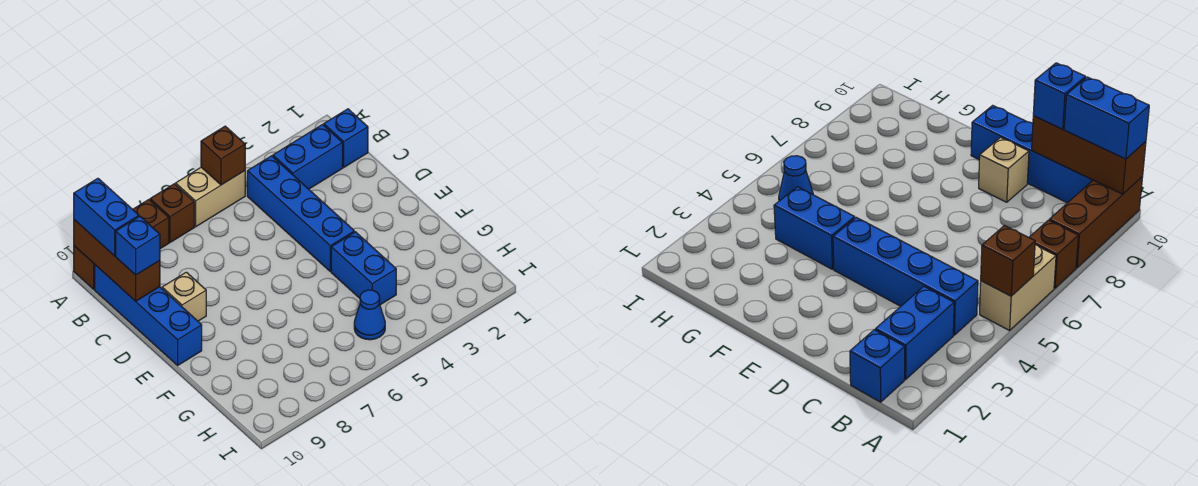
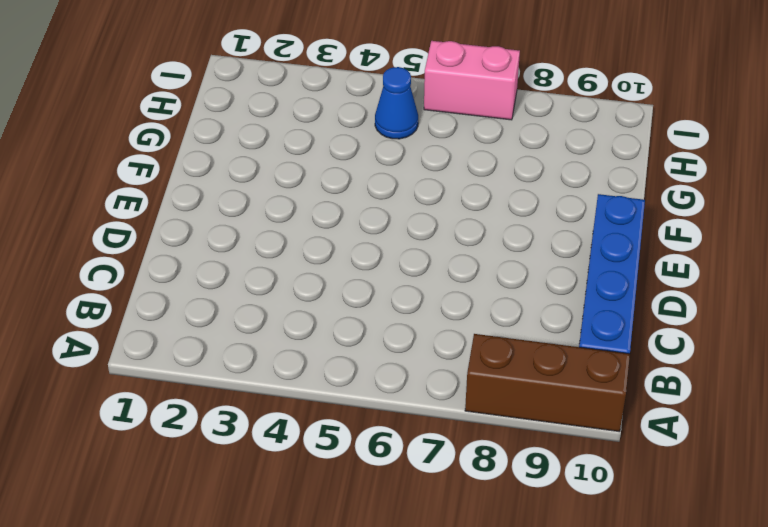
pink 1x2 brick [424,41,520,120] -> none
none -> tan 1x2 brick [176,167,245,227]
none -> brown 1x1 brick [150,184,194,242]
none -> blue 1x1 brick [324,109,368,167]

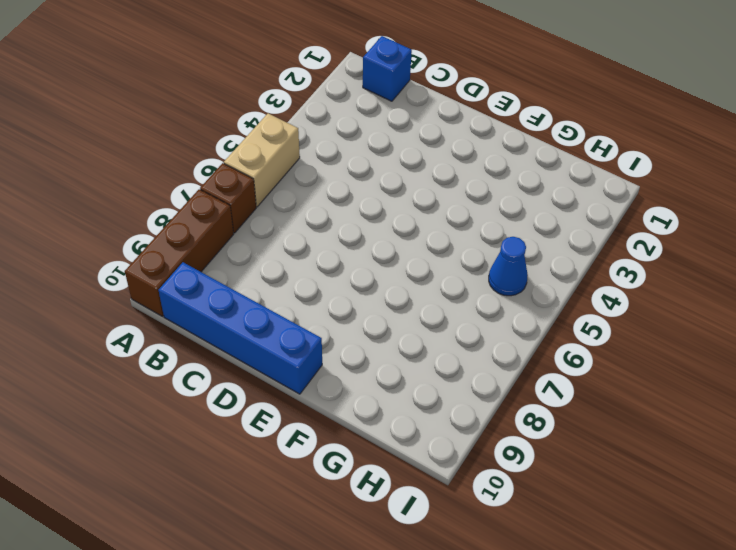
none -> blue 1x2 brick [273,125,343,189]
none -> blue 1x4 brick [247,156,354,271]
none -> tan 1x1 brick [162,272,206,321]

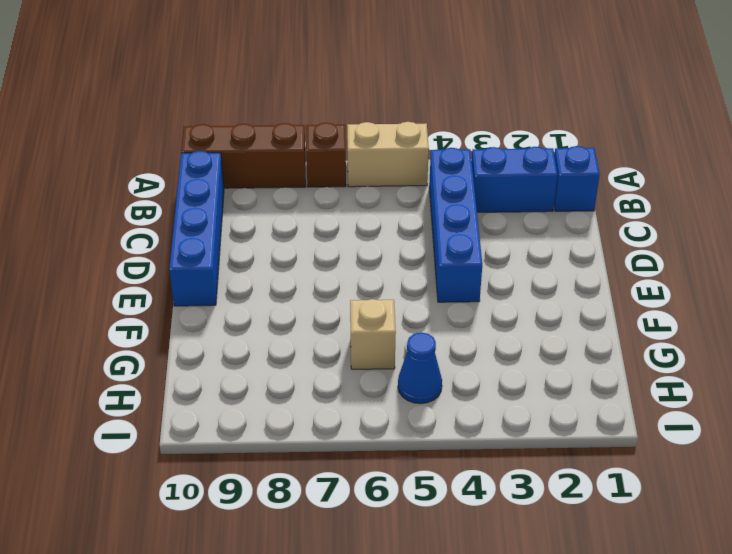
tan 1x1 brick [350,299,396,369] -> tan 1x1 brick moved to [162,272,206,321]
none -> blue 1x2 brick [331,232,396,305]
none -> brown 1x1 brick [201,126,245,185]
none -> brown 1x3 brick [74,220,160,301]

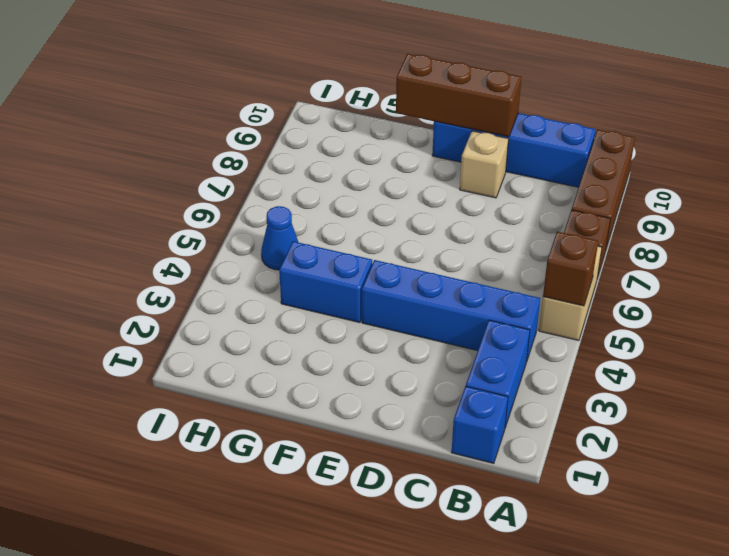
brown 1x3 brick [396,54,521,137] -> brown 1x3 brick moved to [74,220,160,301]
none -> blue 1x2 brick [74,178,139,256]
none -> blue 1x1 brick [116,216,160,275]

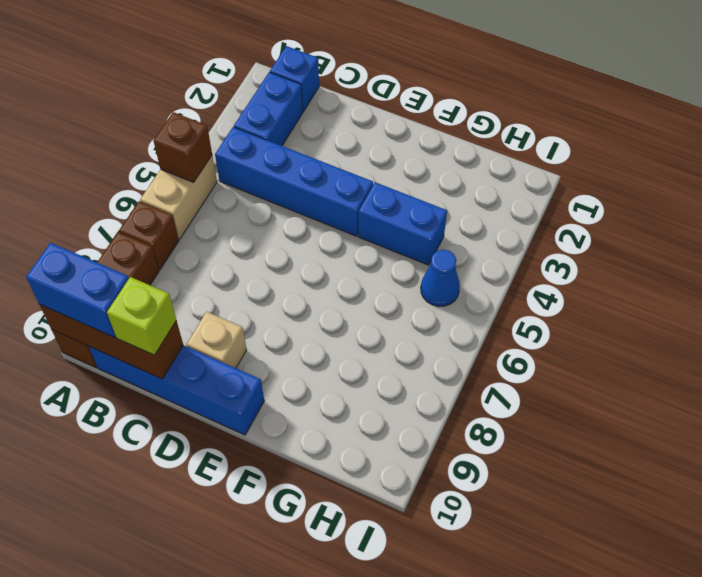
lime 1x1 brick [107,277,176,355] -> blue 1x1 brick [116,216,160,275]

